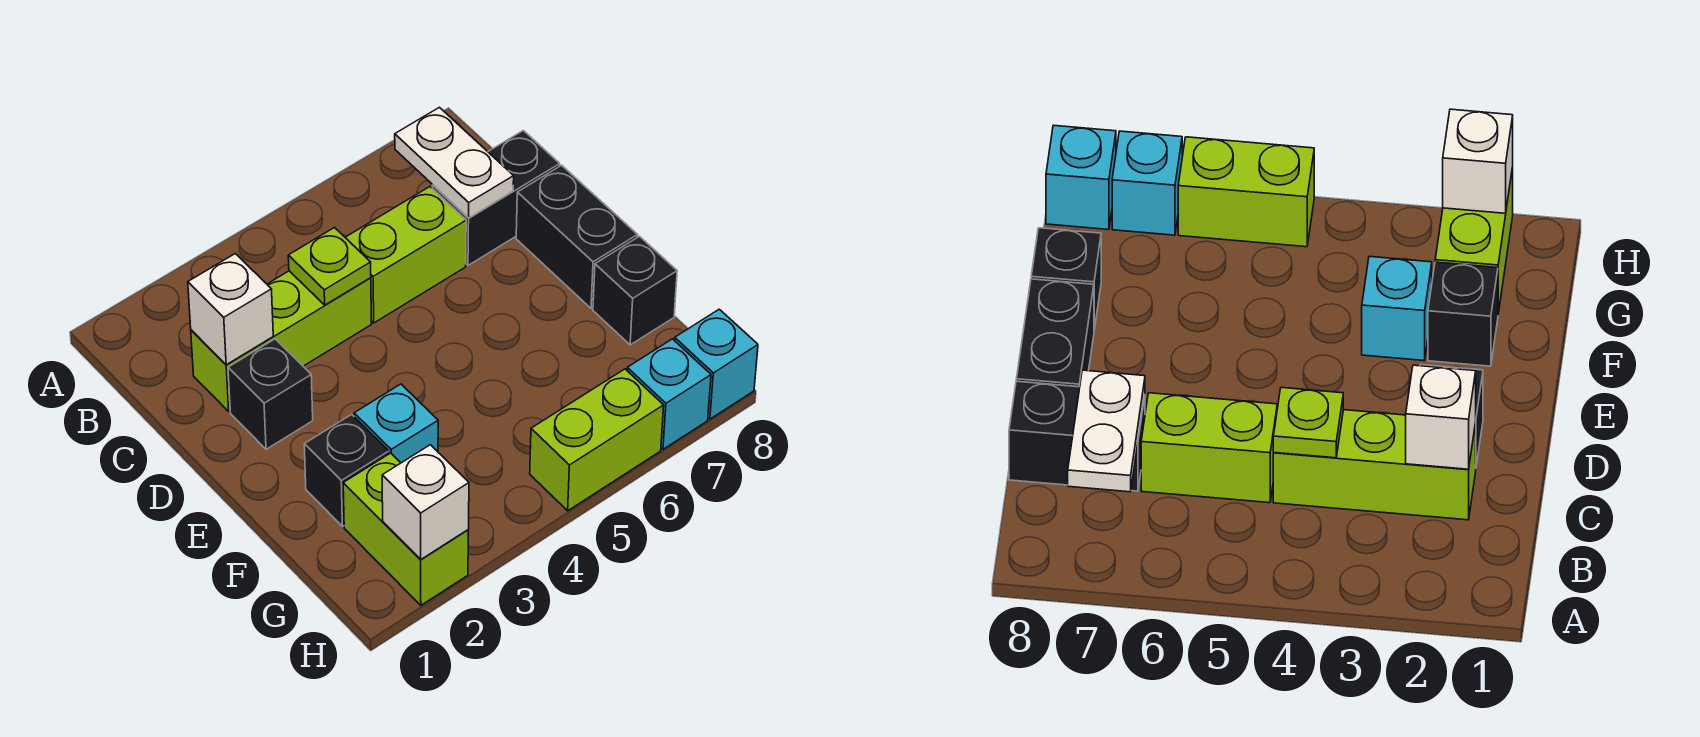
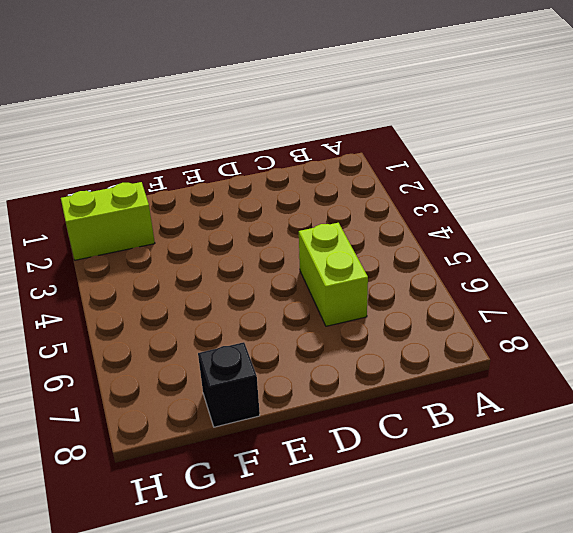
none -> lime 1x3 brick [191,271,371,411]
none -> black 1x2 brick [432,131,560,265]
none -> black 1x1 brick [228,339,313,449]

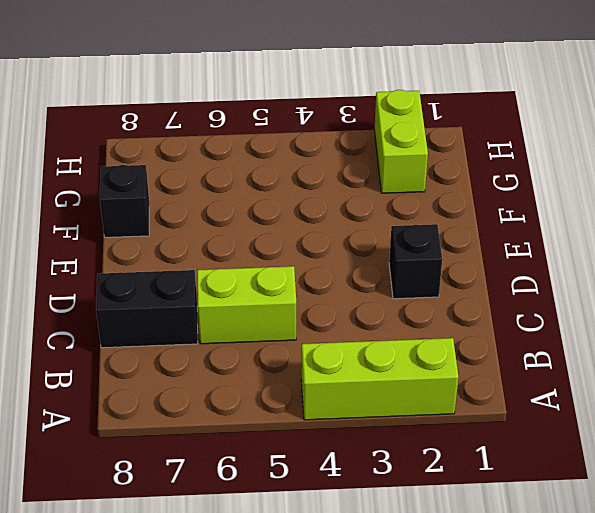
lime 1x3 brick [301,338,458,420] -> lime 1x3 brick moved to [191,271,371,411]
none -> black 1x2 brick [516,165,638,309]
none -> black 1x1 brick [304,414,389,526]
none -> cyan 1x1 brick [354,384,438,463]

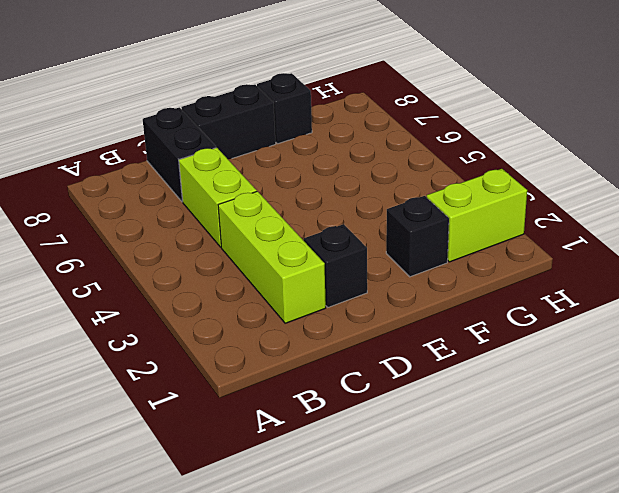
none -> cyan 1x1 brick [354,384,438,463]
none -> lime 1x2 brick [530,369,664,511]
none -> cyan 1x1 brick [627,339,711,449]

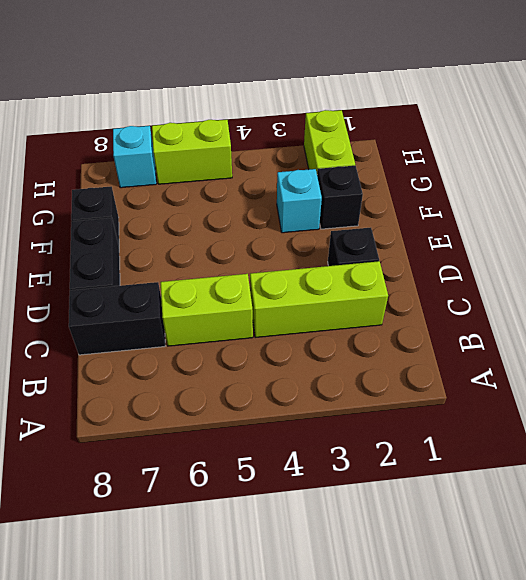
none -> cyan 1x1 brick [675,309,758,419]
none -> white 1x2 plate [395,107,514,218]
none -> white 1x1 brick [188,254,273,365]

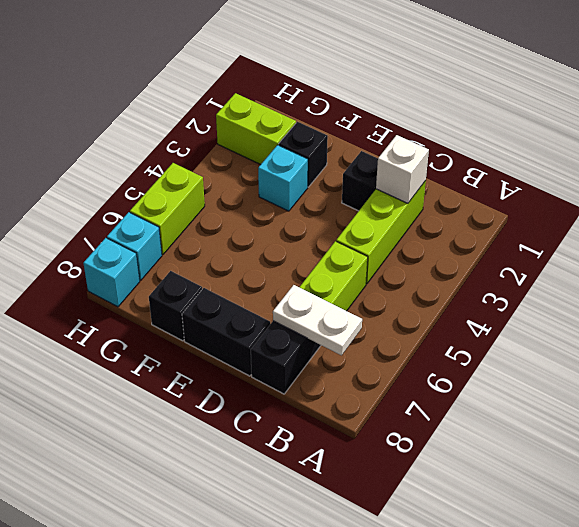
none -> lime 1x1 plate [288,228,371,305]
none -> white 1x1 brick [382,445,469,559]

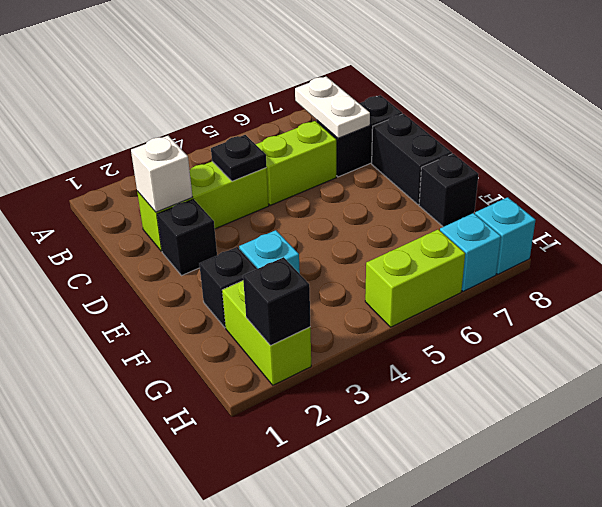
black 1x1 plate [211,135,267,181] -> lime 1x1 plate [288,228,371,305]
black 1x1 brick [243,257,310,346] -> white 1x1 brick [382,445,469,559]

